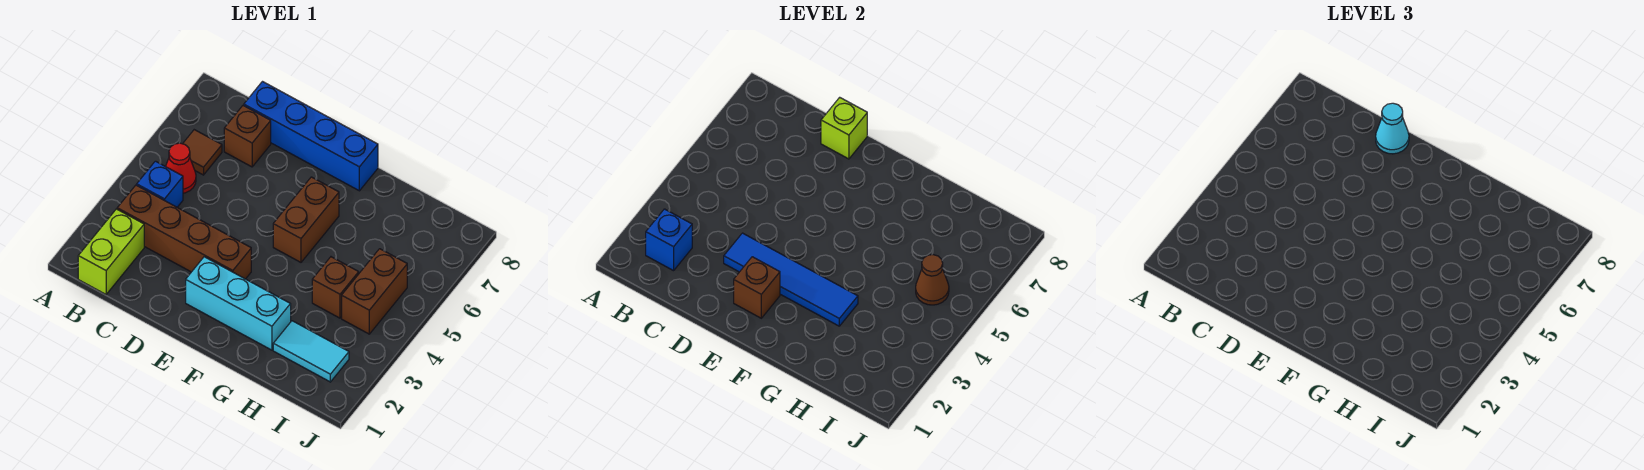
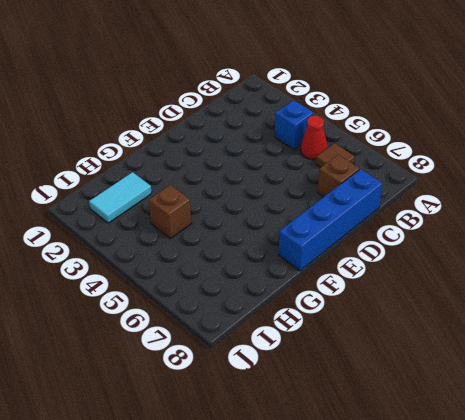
none -> lime 1x2 brick [78,209,144,294]
none -> brown 1x4 brick [117,185,251,279]
none -> cyan 1x3 brick [186,257,291,350]

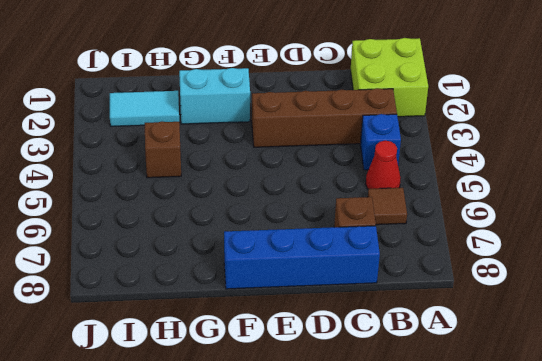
lime 2x2 brick [351,38,428,117] -> lime 1x2 brick [78,209,144,294]
cyan 1x2 brick [179,68,250,124] -> cyan 1x3 brick [186,257,291,350]
none -> brown 1x2 brick [273,177,339,262]
none -> brown 1x2 brick [342,249,407,334]
none -> blue 1x1 brick [646,209,692,271]

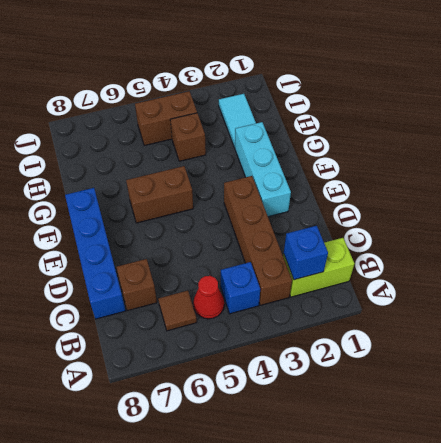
none -> blue 1x4 tile [724,233,858,326]
none -> lime 1x1 brick [821,97,867,159]
none -> brown 1x1 brick [734,257,780,318]

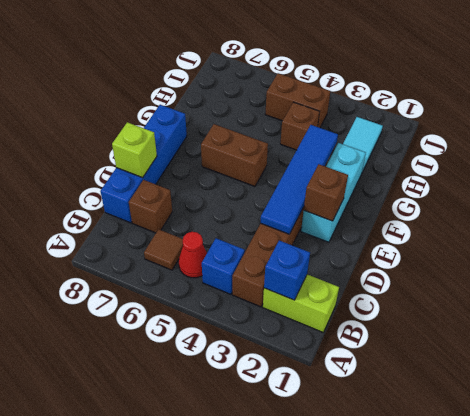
none -> brown 1x1 cone [916,255,949,305]
none -> cyan 1x1 cone [1376,103,1409,154]

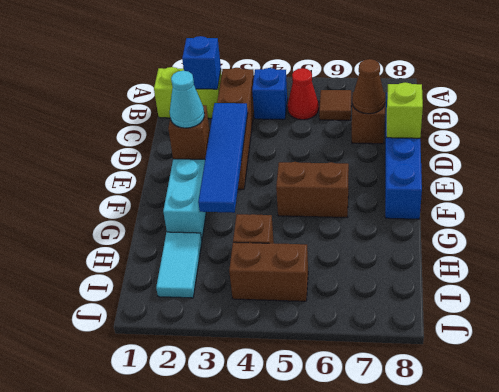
brown 1x1 cone [352,59,385,114] -> brown 1x1 cone moved to [916,255,949,305]
cyan 1x1 cone [170,71,204,128] -> cyan 1x1 cone moved to [1376,103,1409,154]

